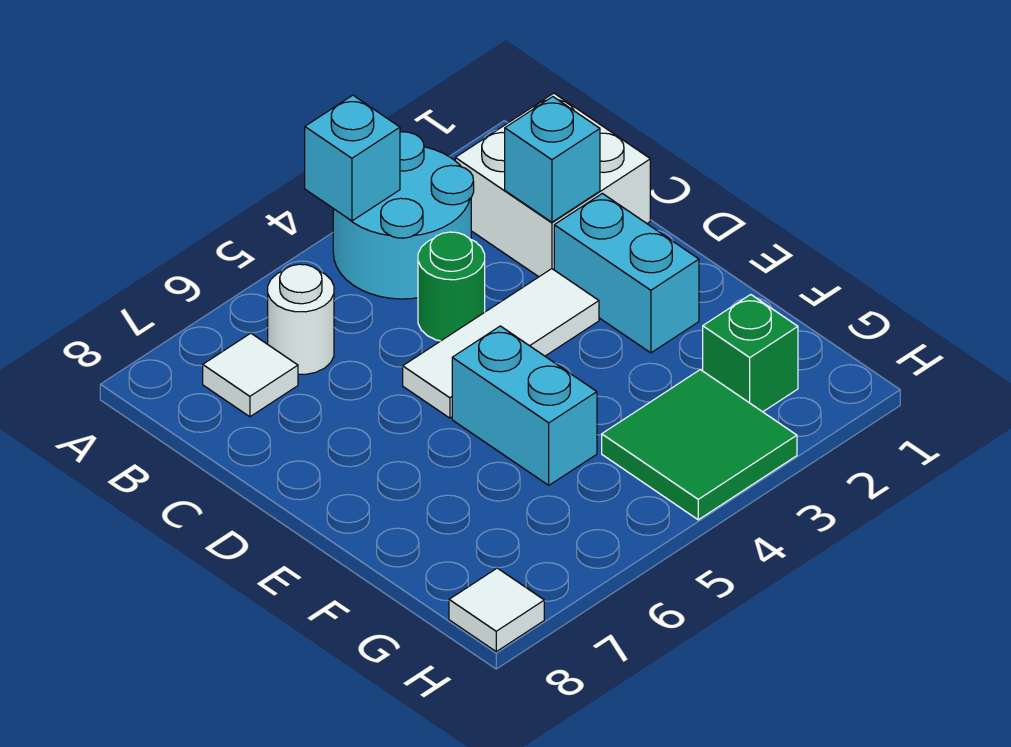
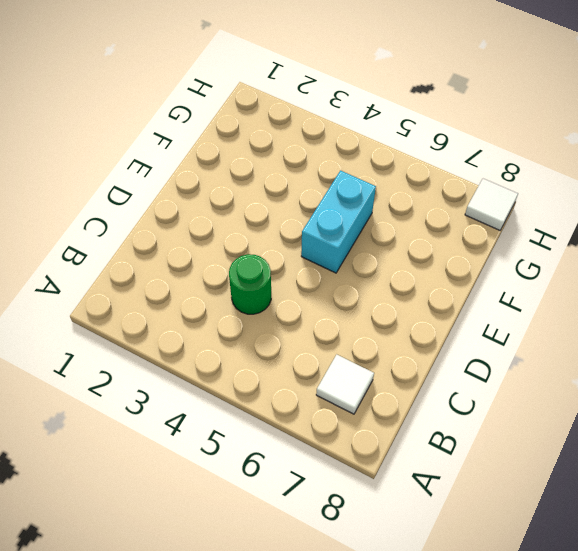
none -> cyan 2x2 round brick [333,132,474,299]
none -> white 2x2 brick [455,93,650,277]
none -> white 1x1 round brick [268,264,334,374]

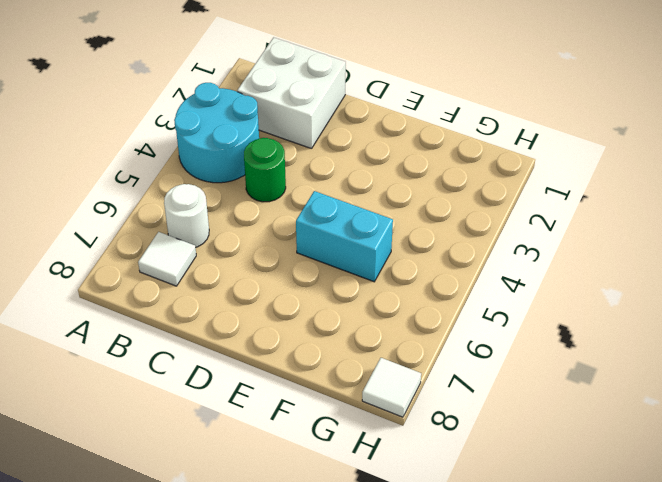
none -> cyan 1x2 brick [554,193,699,353]
none -> white 1x3 tile [403,269,599,418]
none -> green 1x1 brick [703,295,798,412]

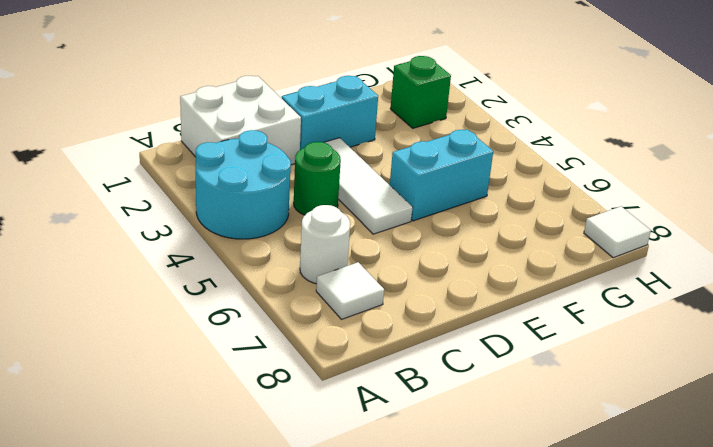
none -> green 2x2 tile [602,370,797,520]
none -> cyan 1x1 brick [305,95,400,221]
none -> cyan 1x1 brick [505,97,600,222]

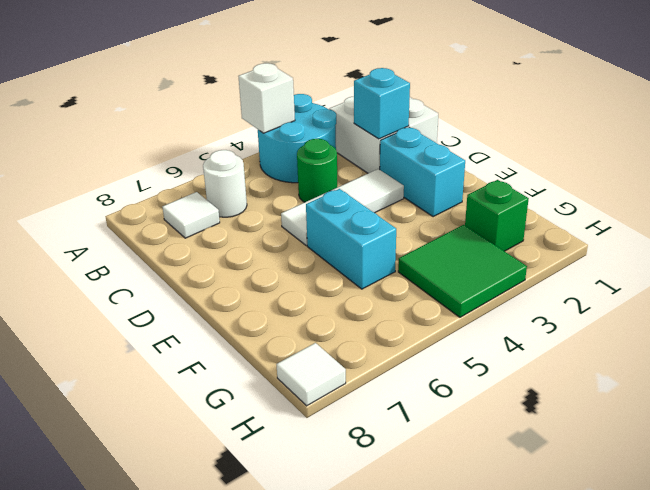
white 1x1 brick [238,63,295,133] -> cyan 1x1 brick [305,95,400,221]

